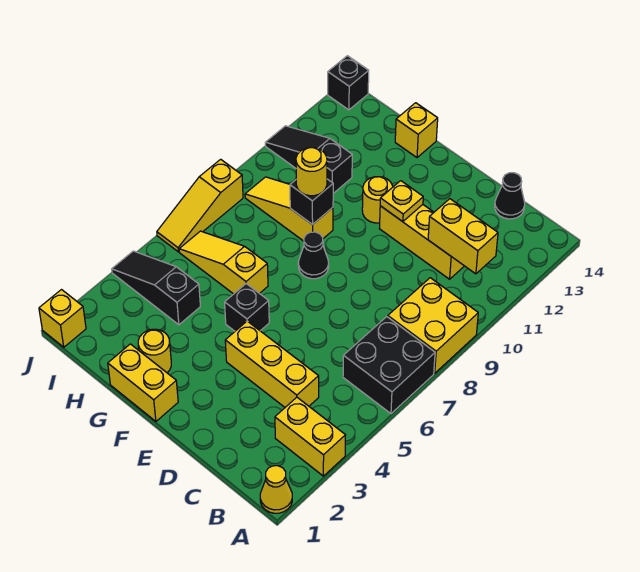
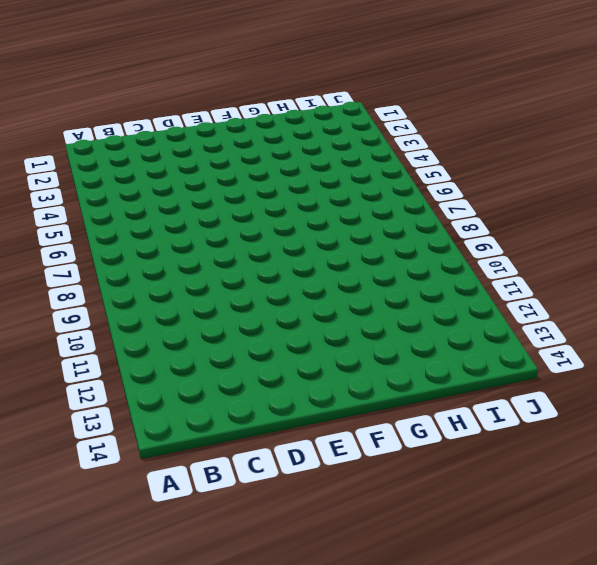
none -> yellow 1x1 cone [260,466,292,513]
none -> yellow 1x2 brick [275,397,345,476]
none -> black 2x2 brick [343,317,435,414]

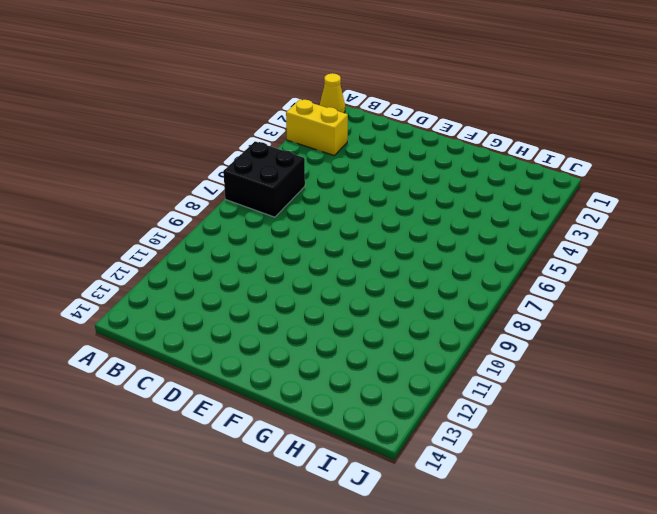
none -> yellow 2x2 brick [388,278,478,373]
none -> yellow 1x3 brick [225,321,319,407]
none -> yellow 1x3 brick [379,205,464,279]

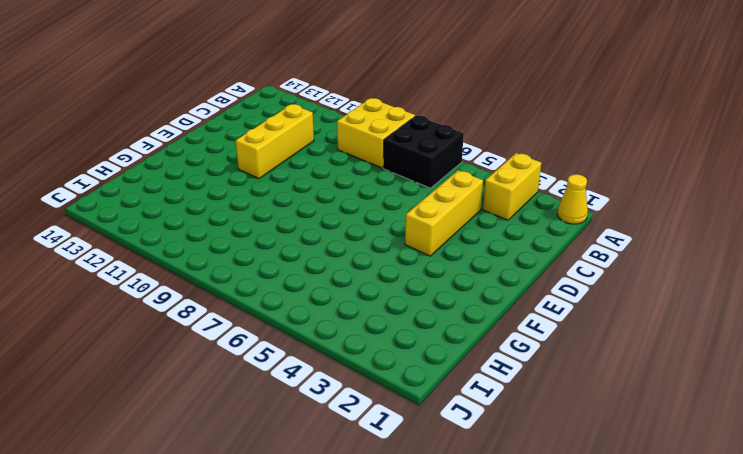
none -> black 1x1 cone [495,173,525,219]
none -> yellow 1x2 brick [108,344,178,421]
none -> black 1x1 brick [225,284,269,331]

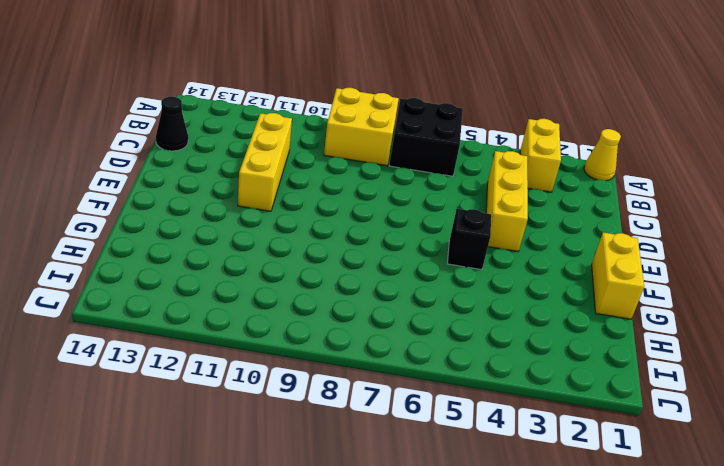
none -> black 1x1 cone [298,232,329,279]
none -> yellow 1x1 round brick [362,177,393,223]
none -> yellow 1x1 round brick [138,329,171,373]

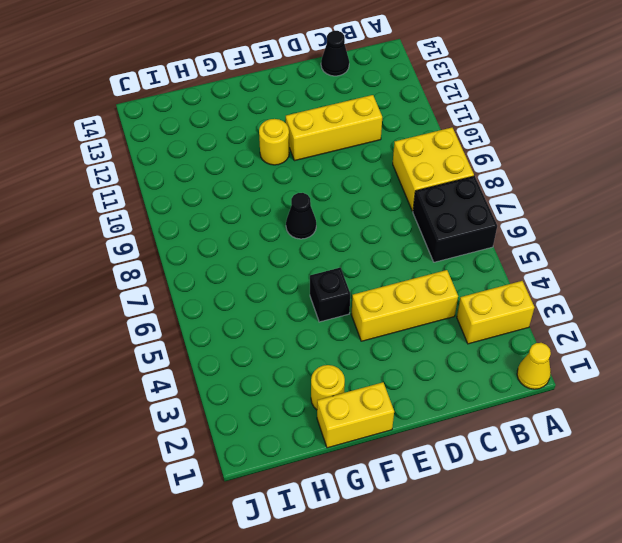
none -> yellow 1x3 slope [179,231,268,294]
none -> yellow 1x3 slope [245,177,333,241]
none -> yellow 1x1 brick [395,103,438,158]

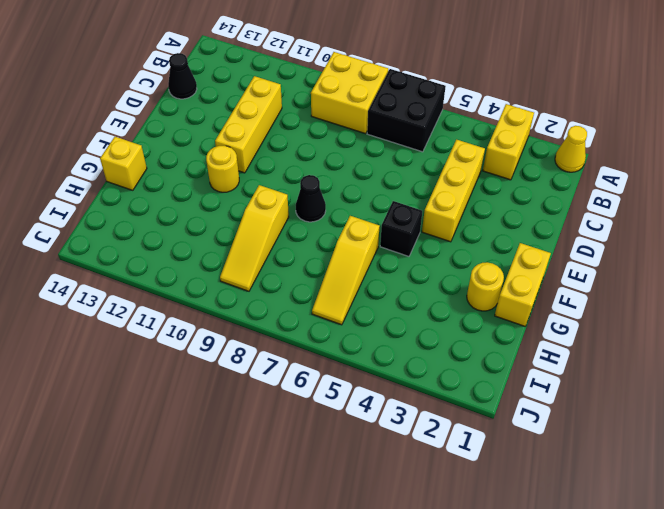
none -> black 1x3 slope [112,251,200,325]
none -> black 1x3 slope [265,126,352,193]
none -> yellow 1x1 brick [39,290,86,347]

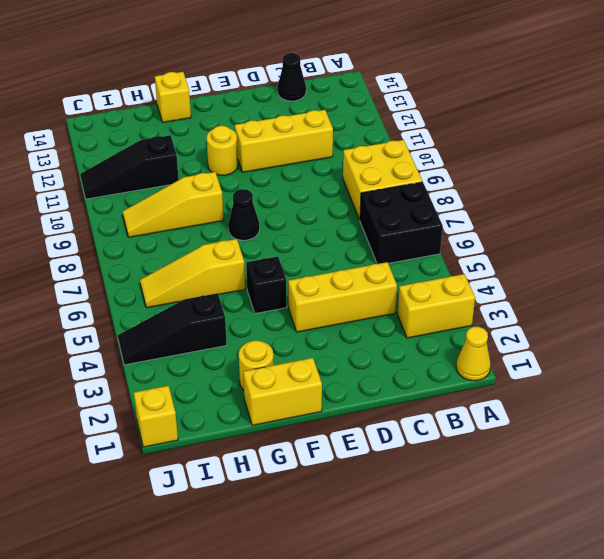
none -> yellow 1x3 slope [157,159,243,252]
none -> black 1x1 brick [328,56,369,110]
none -> yellow 1x2 brick [428,199,498,274]

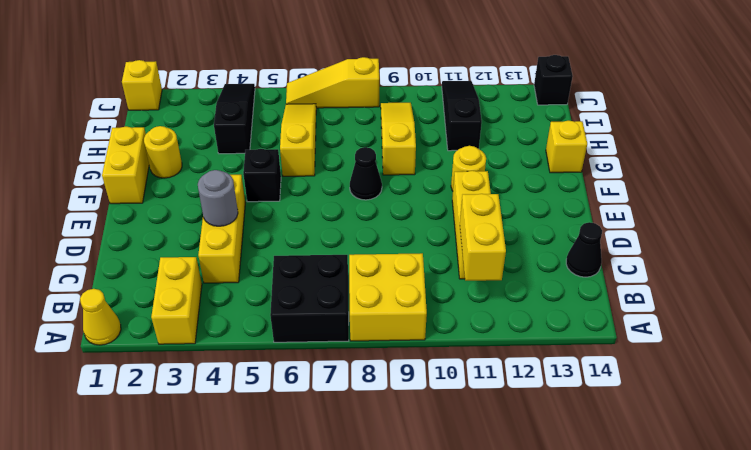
grey 1x1 round brick [198,170,238,226] -> none
none -> yellow 1x1 plate [380,181,423,222]
none -> black 1x1 brick [290,179,333,225]
none -> yellow 1x1 round brick [296,148,327,196]

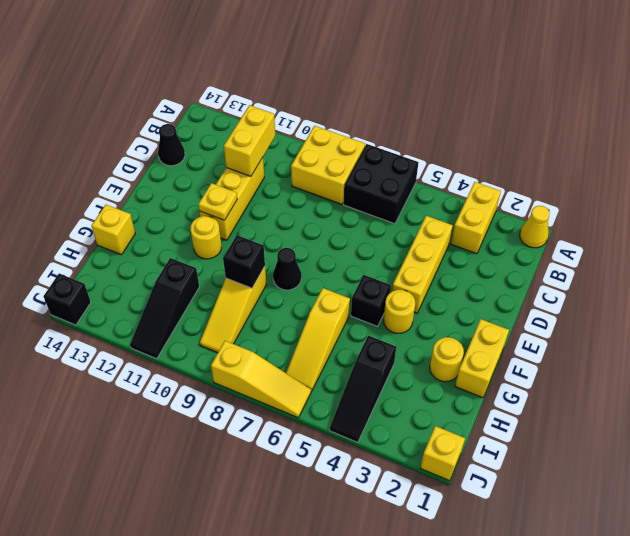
yellow 1x1 round brick [384,290,415,333] -> yellow 1x1 round brick moved to [296,148,327,196]

